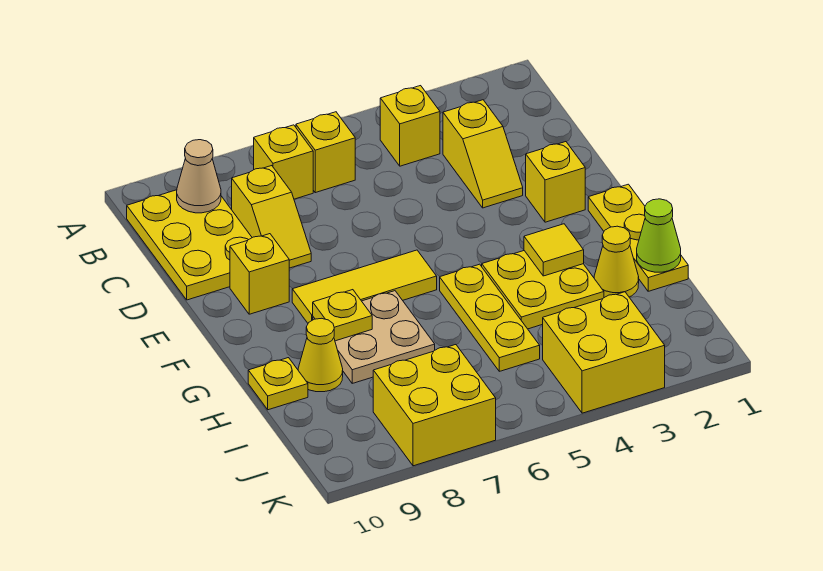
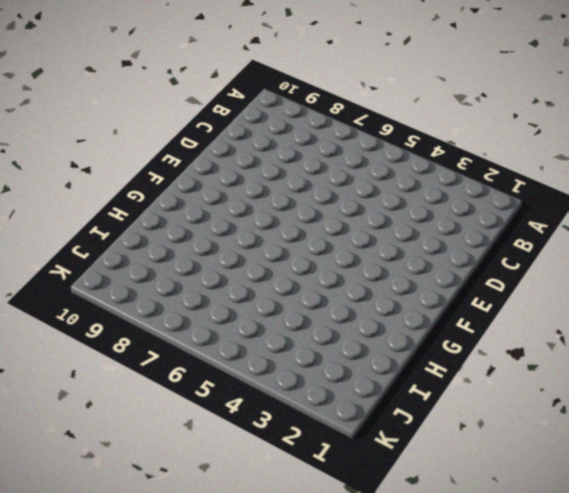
none -> yellow 1x1 brick [380,86,440,166]
none -> yellow 1x1 brick [296,112,355,193]
none -> yellow 1x1 brick [254,125,313,199]

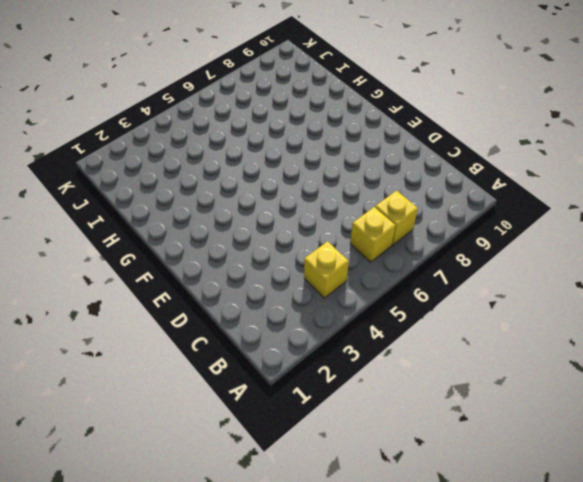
none -> yellow 2x3 plate [127,190,252,300]
none -> yellow 1x2 slope [443,100,523,208]
none -> yellow 1x2 slope [232,166,311,268]

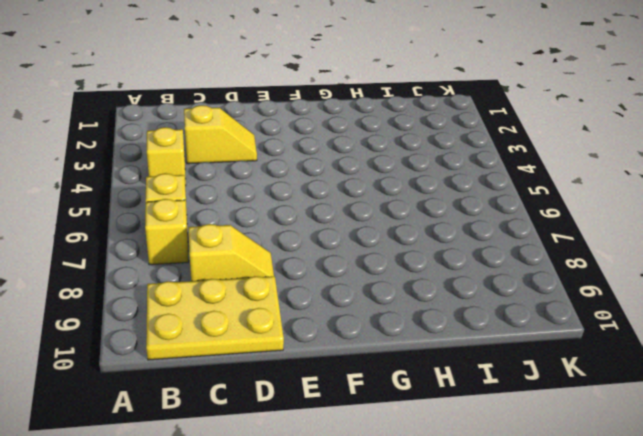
none -> yellow 1x1 brick [526,142,585,222]
none -> yellow 1x1 brick [230,234,289,314]
none -> yellow 1x3 plate [588,184,688,291]

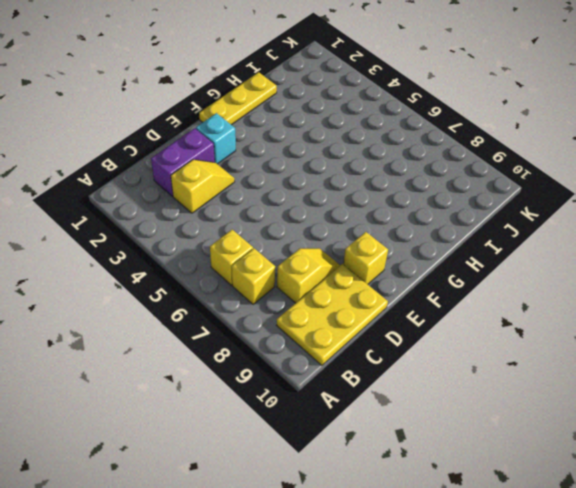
purple 1x2 brick [151,128,215,196] -> none
cyan 1x1 brick [196,113,236,164] -> yellow 1x1 brick [526,142,585,222]
none -> yellow 1x1 brick [380,86,440,166]
none -> yellow 1x3 tile [292,250,437,323]
none -> yellow 2x2 plate [482,251,604,329]

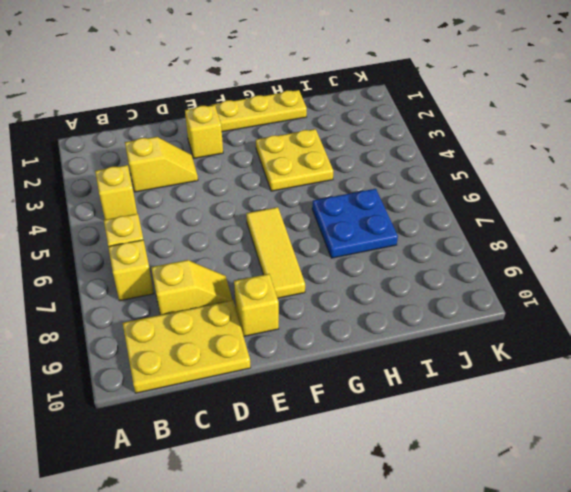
blue 2x2 plate [312,189,398,258] -> tan 2x2 plate [313,291,435,383]
none -> yellow 1x3 plate [440,264,540,371]
none -> yellow 1x1 cone [594,226,639,298]
none -> yellow 1x1 cone [298,318,343,392]

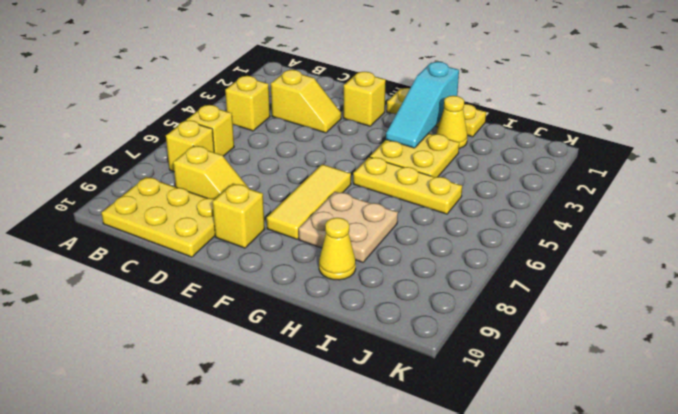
cyan 1x3 slope [386,62,459,148] -> yellow 1x1 tile [524,224,584,276]
none -> yellow 1x1 plate [248,358,308,410]
none -> yellow 2x2 brick [543,292,665,413]
none -> yellow 2x2 brick [373,345,496,466]

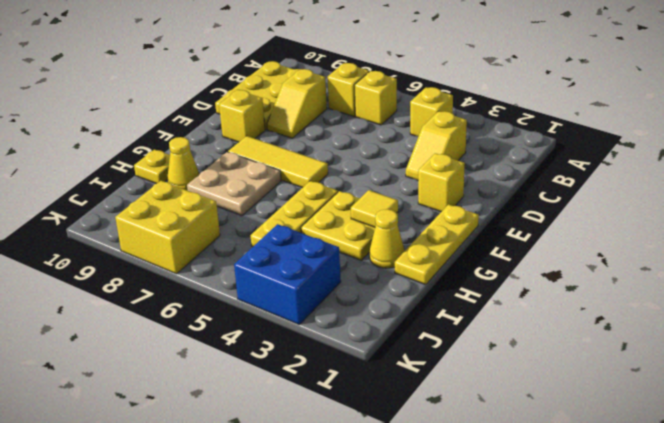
blue 2x2 brick [234,224,341,324] -> yellow 2x2 brick [543,292,665,413]
none -> tan 1x1 cone [177,140,221,213]
none -> yellow 1x1 plate [313,290,372,341]
none -> lime 1x1 cone [637,199,681,272]

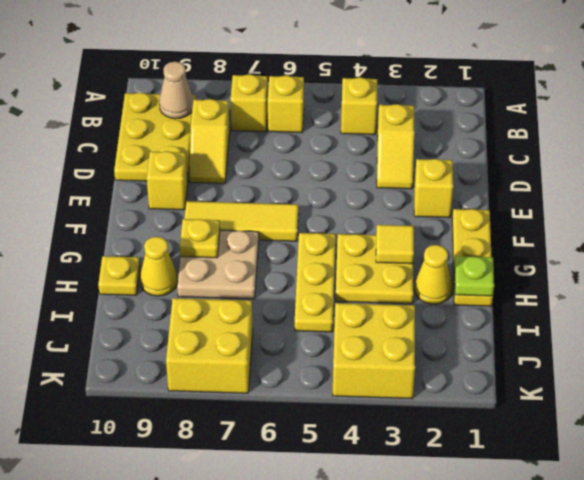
lime 1x1 plate [455,256,494,296] -> lime 1x1 cone [637,199,681,272]

